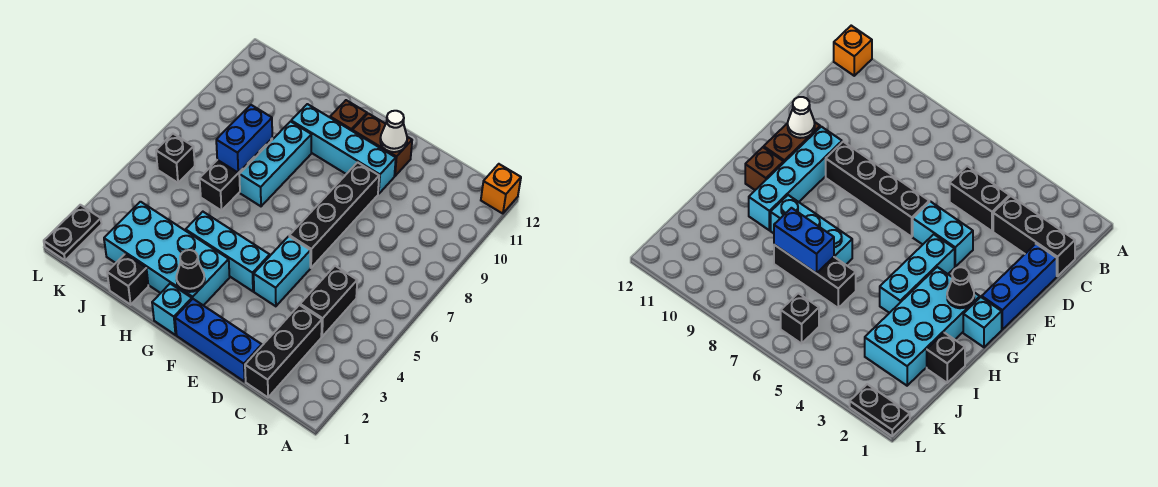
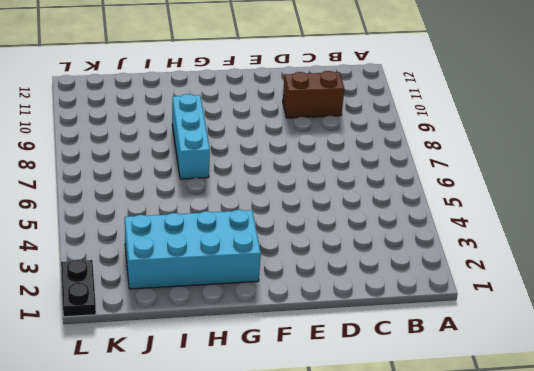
brown 1x2 brick [283,71,344,118] -> brown 1x2 brick moved to [352,113,412,176]
none -> orange 1x1 brick [481,164,521,214]
none -> black 1x3 brick [245,305,322,397]
none -> black 1x2 brick [300,266,357,337]

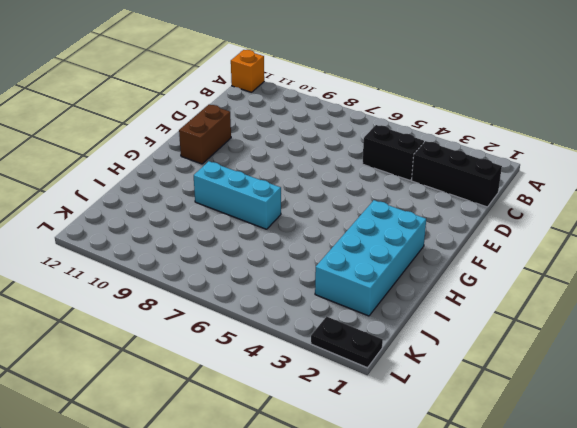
none -> blue 1x3 brick [175,299,262,382]
none -> cyan 1x2 brick [254,236,311,306]
none -> black 1x4 brick [289,162,379,268]

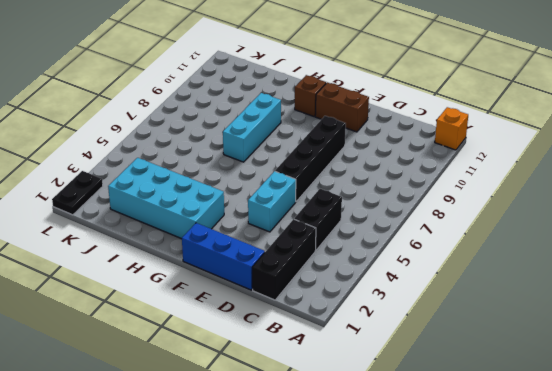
none -> cyan 1x4 brick [291,104,396,194]
none -> cyan 1x3 brick [186,212,270,291]
none -> cyan 1x1 brick [152,284,192,335]

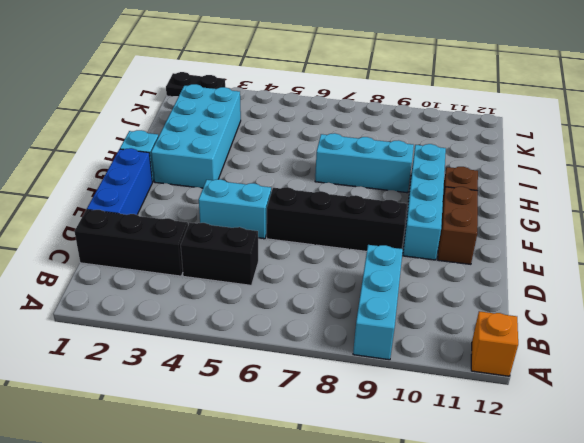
cyan 1x3 brick [353,245,403,360] -> cyan 1x3 brick moved to [186,212,270,291]
none -> black 1x1 brick [107,254,148,305]
none -> black 1x3 brick [200,139,272,211]
none -> black 1x1 brick [156,134,195,183]

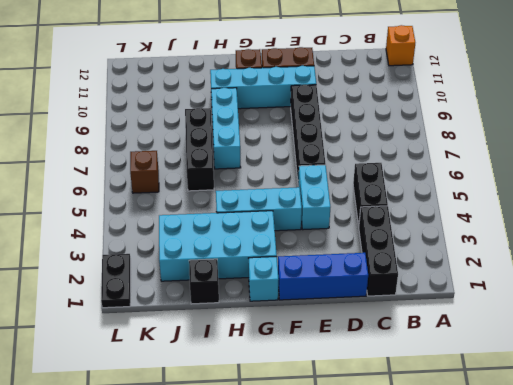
brown 1x1 brick [130,151,159,193] -> black 1x1 brick [156,134,195,183]
none -> white 1x1 cone [380,111,407,152]
none -> black 1x1 cone [176,250,205,292]
none -> blue 1x2 brick [216,105,272,173]

